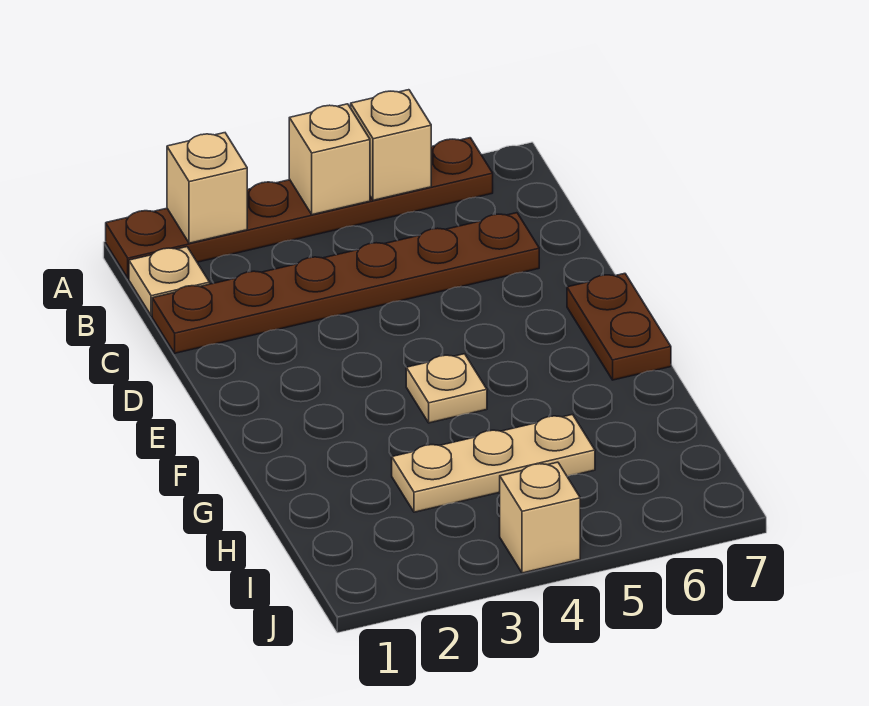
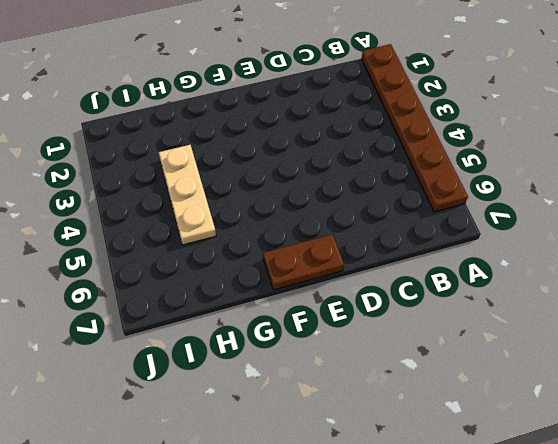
none -> tan 1x1 plate [129,247,210,316]
none -> brown 1x6 plate [152,213,539,353]

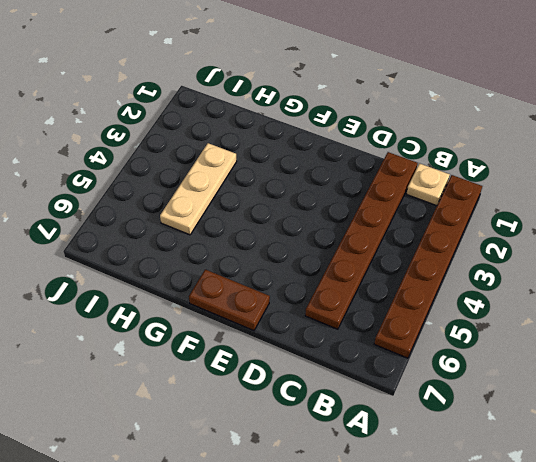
none -> tan 1x1 plate [406,354,487,423]
none -> tan 1x1 brick [500,462,580,573]

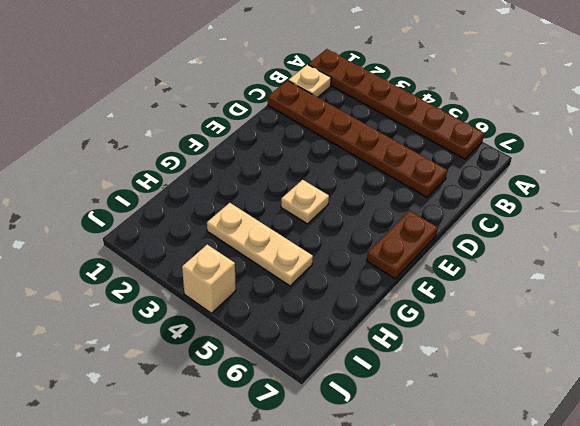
none -> tan 1x1 brick [167,133,247,243]
none -> tan 1x1 brick [289,104,370,215]

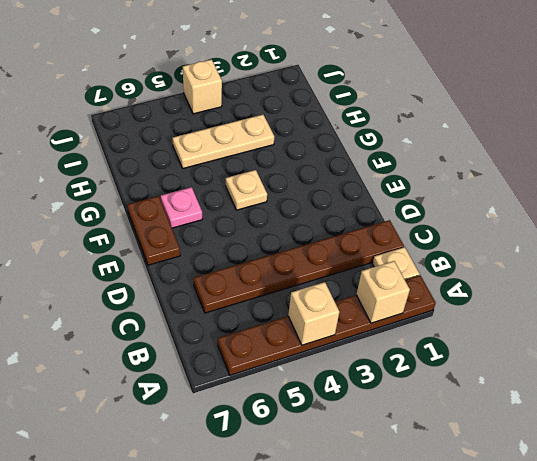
pink 1x1 plate [161,187,202,228] -> none
none -> tan 1x1 brick [351,90,431,200]

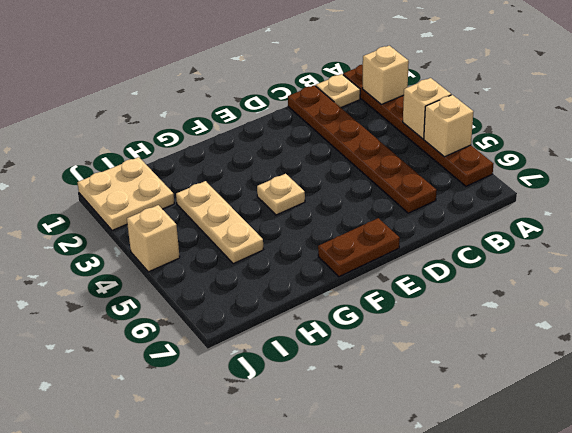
tan 2x2 plate [77,157,174,231] -> none

